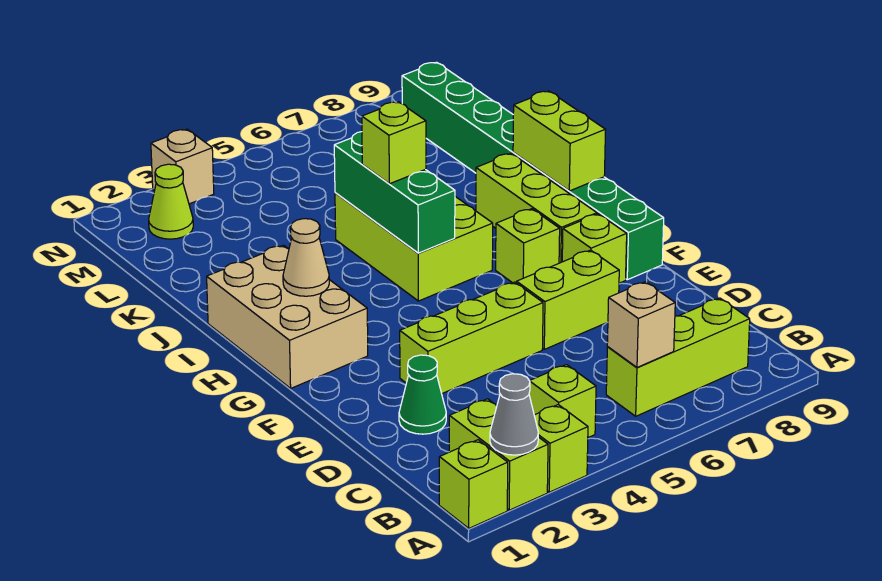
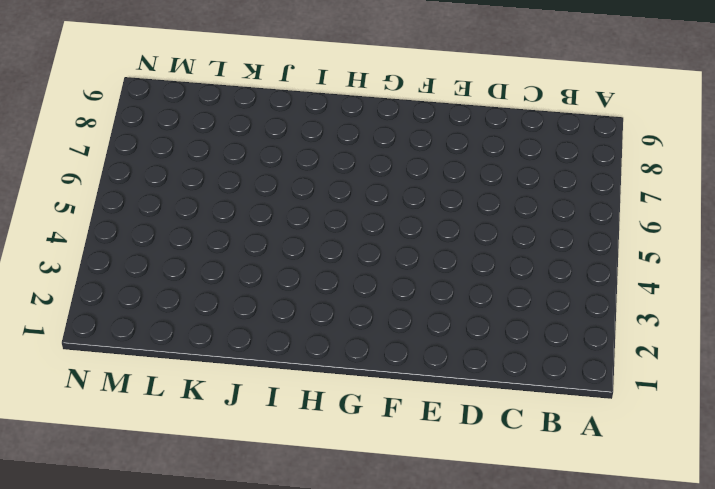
none -> lime 1x1 brick [439,440,508,528]
none -> lime 1x2 brick [449,399,548,510]
none -> lime 1x1 brick [534,405,588,492]

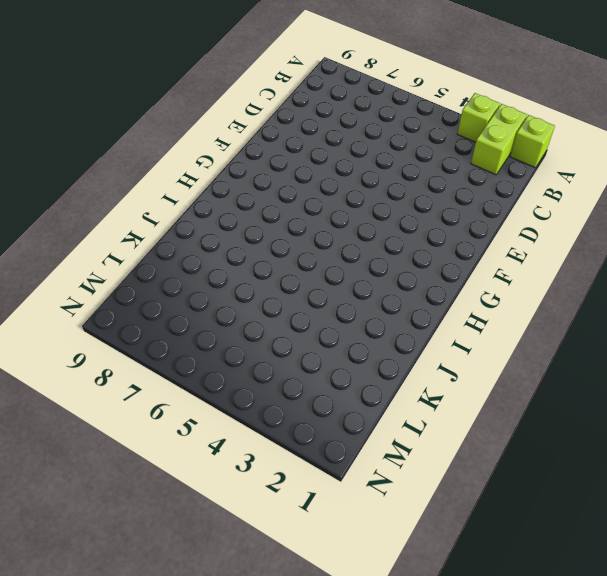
none -> lime 1x1 brick [529,365,596,438]
none -> lime 1x3 brick [606,298,750,416]
none -> green 1x1 cone [399,355,446,434]

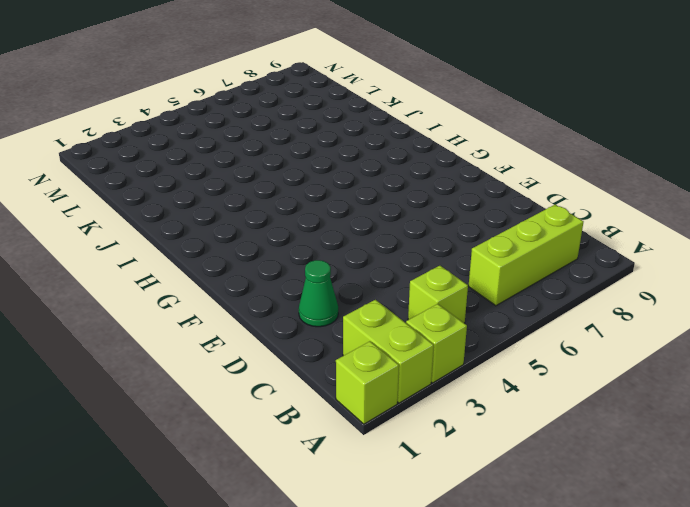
none -> lime 1x3 brick [400,282,543,393]
none -> lime 1x2 brick [517,250,619,349]
none -> lime 1x1 brick [562,214,627,283]

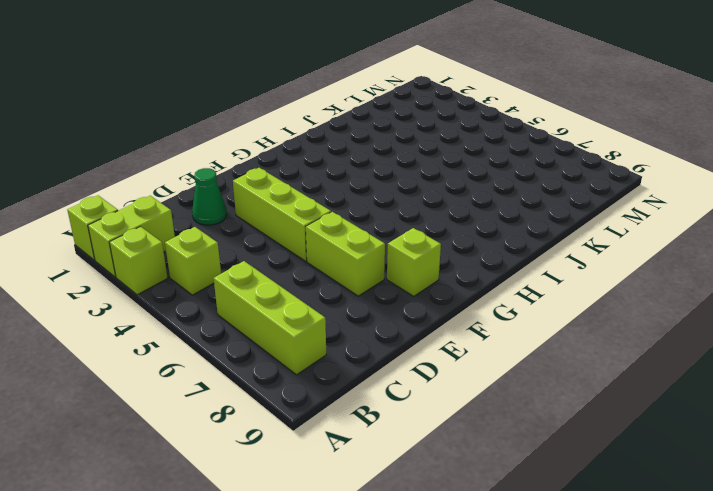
none -> green 1x8 brick [402,62,664,280]
none -> tan 2x3 brick [207,245,368,388]
none -> lime 1x1 brick [496,209,560,283]

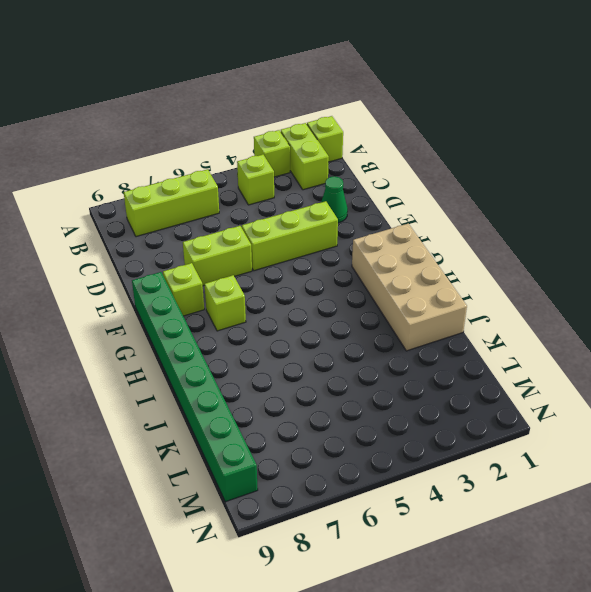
tan 2x4 brick [352,224,467,351] -> tan 2x3 brick [207,245,368,388]
none -> lime 1x3 brick [476,153,597,263]
none -> lime 2x3 brick [335,193,493,301]
none -> lime 1x1 cone [149,164,193,239]

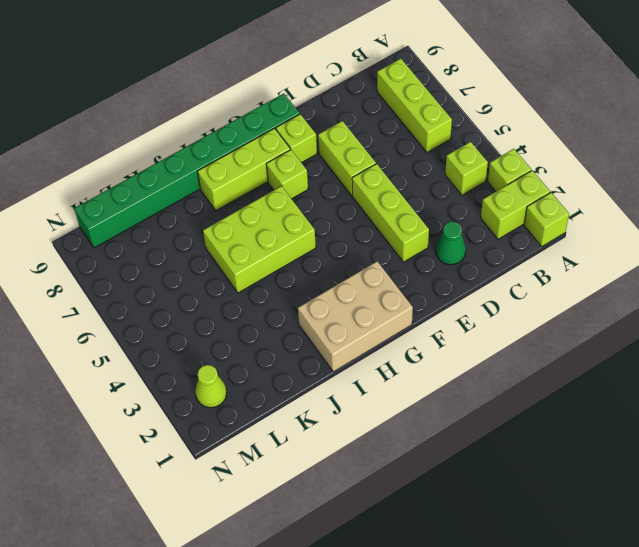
none -> tan 1x1 brick [151,129,214,204]
none -> grey 1x1 cone [490,374,538,455]
none -> tan 1x1 brick [607,282,675,367]

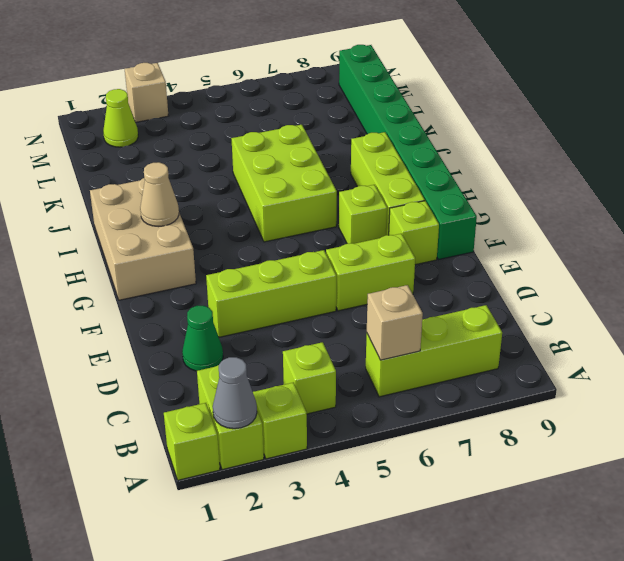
none -> green 1x3 brick [334,132,455,253]
none -> lime 1x2 brick [513,91,606,191]
none -> lime 1x1 brick [362,102,426,184]

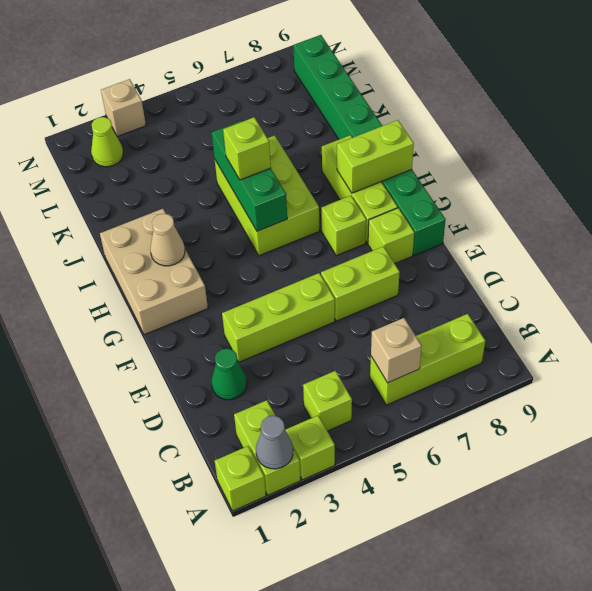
lime 1x2 brick [337,120,414,193] -> lime 1x2 brick turned to [513,91,606,191]

